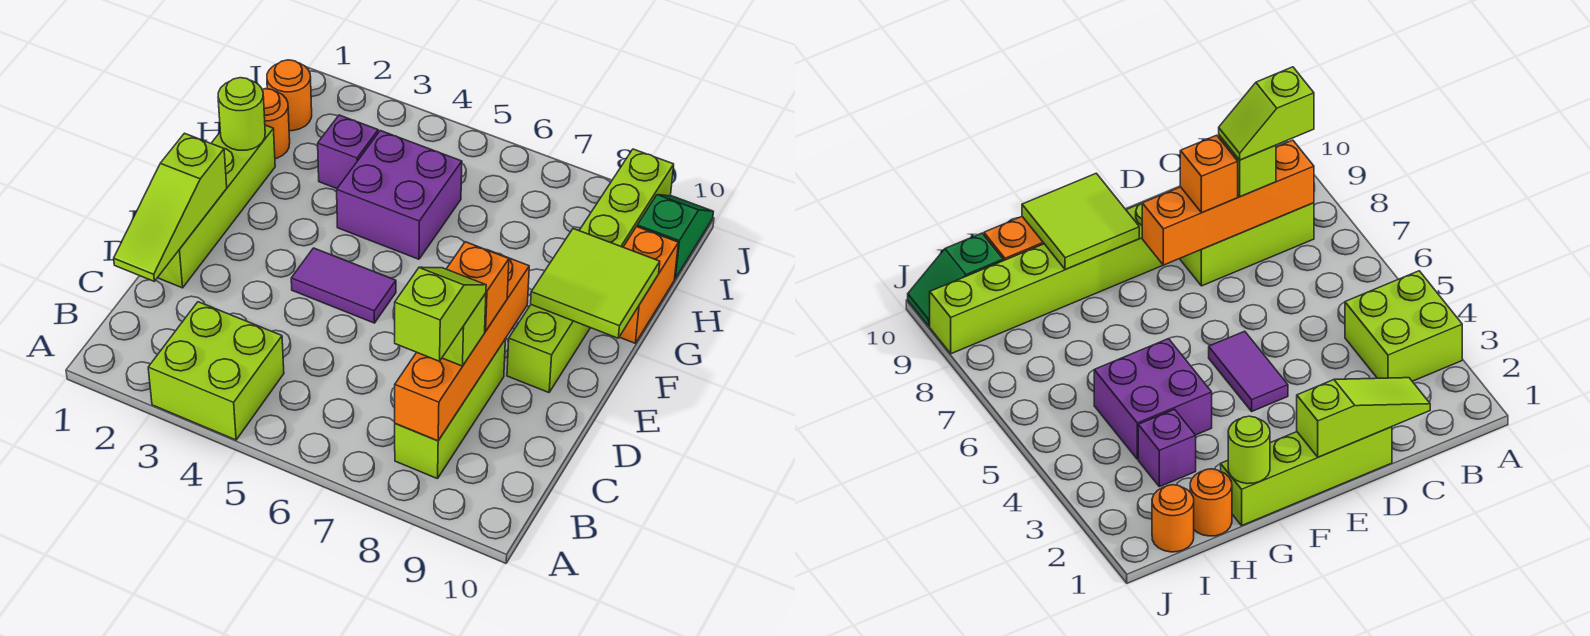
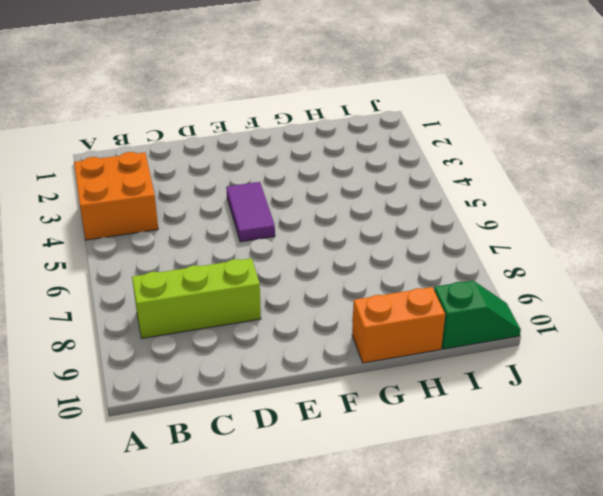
orange 2x2 brick [74,152,158,240] -> lime 2x2 brick [148,302,284,440]
none -> lime 1x4 brick [158,125,275,288]
none -> lime 1x6 brick [507,149,674,393]
none -> purple 2x2 brick [337,131,462,259]

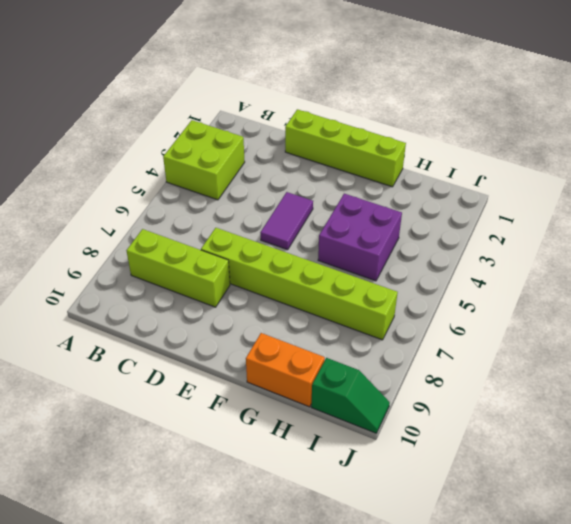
lime 1x6 brick [201,228,398,340] -> lime 1x6 brick moved to [507,149,674,393]
none -> orange 1x1 round brick [262,89,290,159]
none -> purple 1x1 brick [318,115,378,189]
none -> orange 1x1 round brick [267,60,312,131]

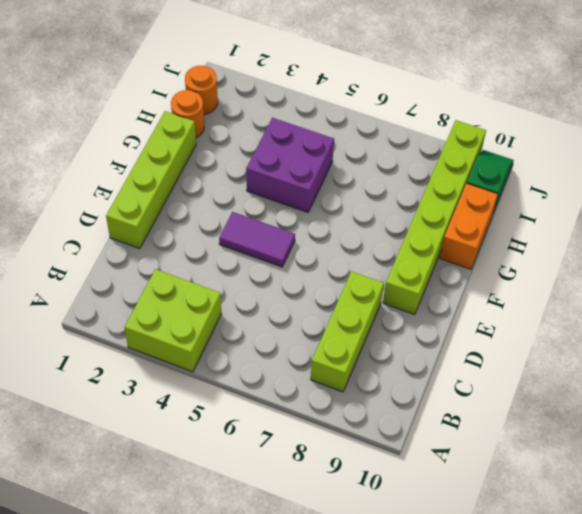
none -> purple 1x1 brick [318,115,378,189]
none -> orange 1x4 brick [395,250,529,441]
none -> lime 1x3 slope [114,133,227,281]

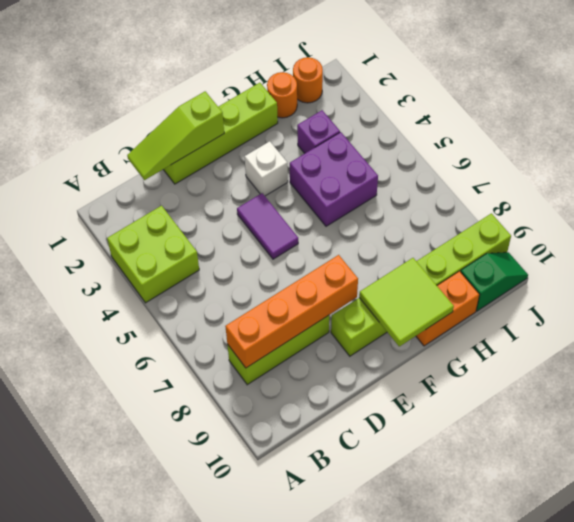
white 1x1 brick [245,141,288,196] -> none
none -> lime 1x1 round brick [218,78,265,150]
none -> lime 1x1 brick [442,293,486,366]
none -> orange 1x1 brick [447,242,509,331]

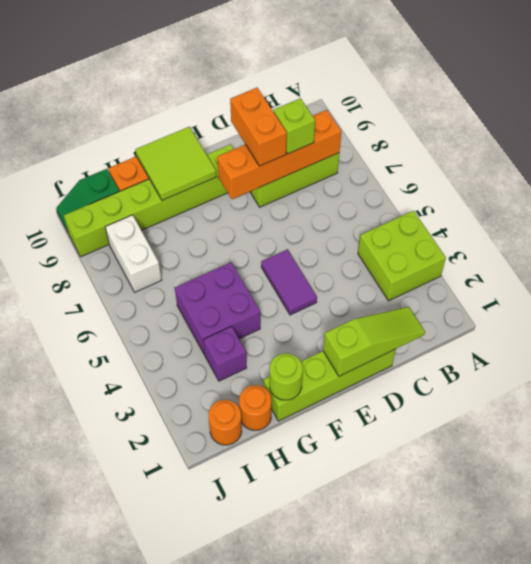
orange 1x2 brick [230,88,287,166] -> orange 1x1 brick [447,242,509,331]
white 1x2 brick [105,215,161,292] -> none
none -> lime 1x2 slope [395,267,486,361]

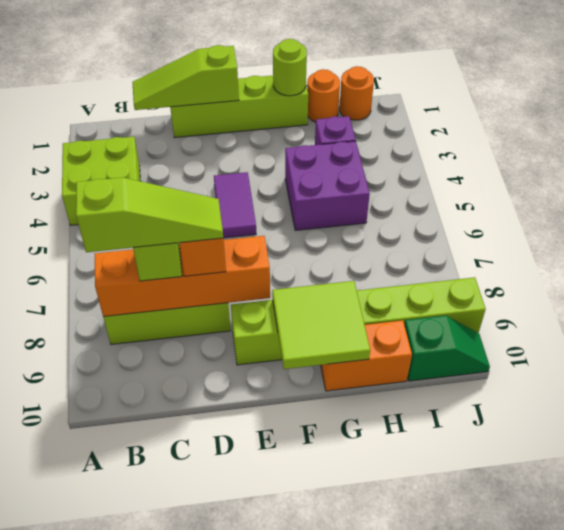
lime 1x3 slope [76,177,223,252] -> lime 1x2 slope [395,267,486,361]

